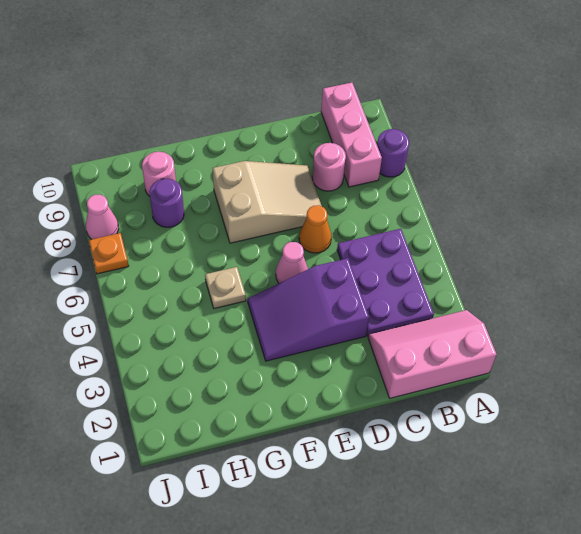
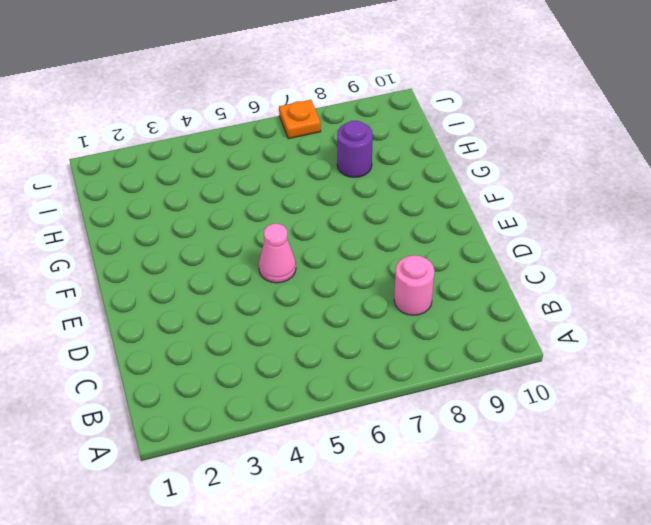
none -> pink 2x3 slope [368,310,496,398]
none -> purple 1x1 round brick [377,129,409,177]
none -> purple 2x3 plate [337,229,434,336]

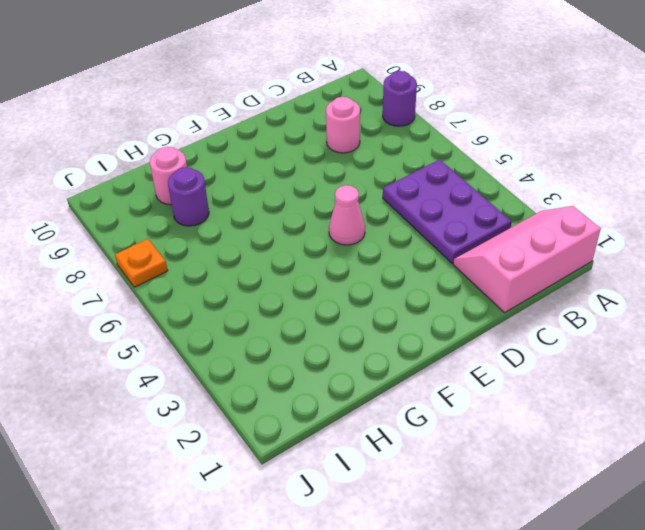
none -> pink 1x3 brick [321,83,382,187]
none -> purple 2x3 slope [248,258,369,361]
none -> orange 1x1 cone [299,205,331,253]

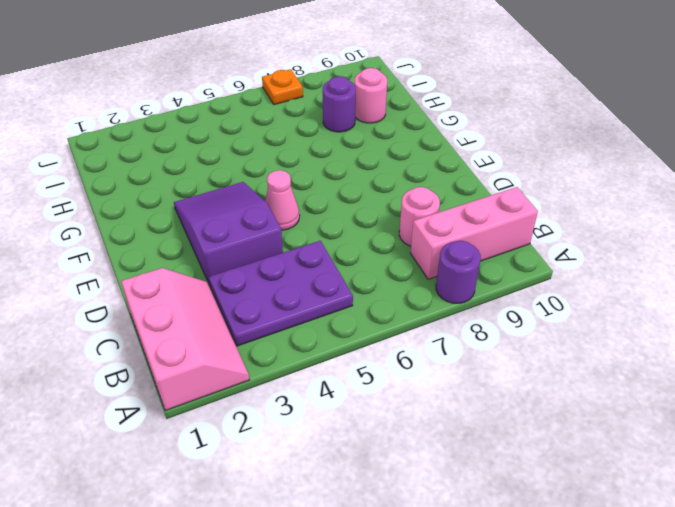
none -> orange 1x1 cone [299,205,331,253]
none -> tan 2x3 slope [213,161,321,243]
none -> tan 1x1 plate [205,267,246,308]

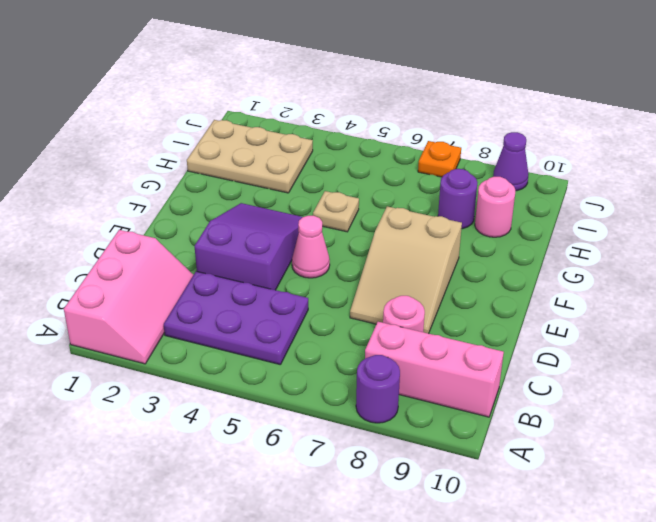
tan 2x3 plate [187,120,313,193] -> none
purple 1x1 cone [493,132,529,191] -> none
none -> orange 1x1 cone [299,205,331,253]
none -> pink 1x1 cone [86,195,119,239]

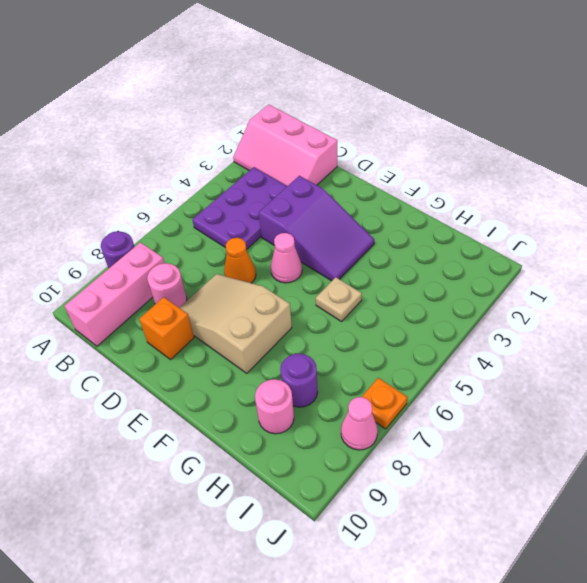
orange 1x1 brick [139,297,194,360] -> none

